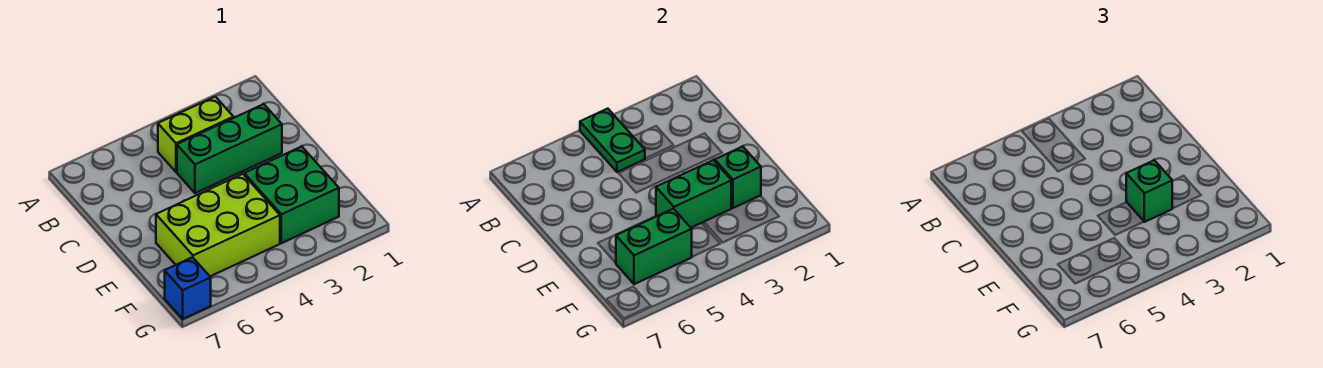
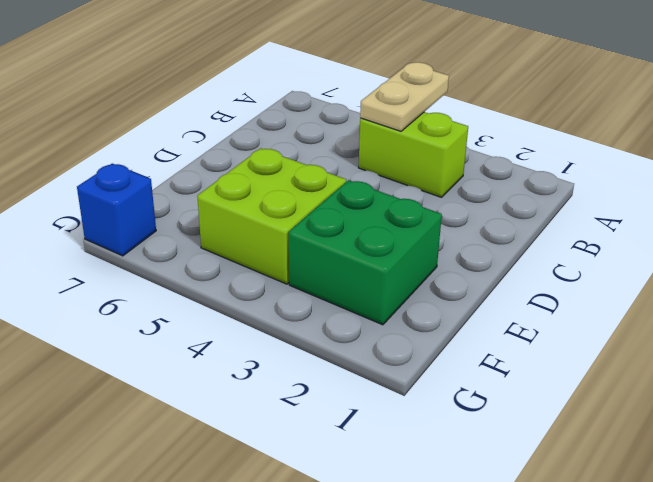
tan 1x2 plate [360,62,449,131] -> green 1x2 plate [580,109,645,172]
lime 2x2 brick [197,148,346,284] -> lime 2x3 brick [156,174,280,276]
none -> green 1x3 brick [177,104,282,193]
none -> green 1x1 brick [715,147,761,208]

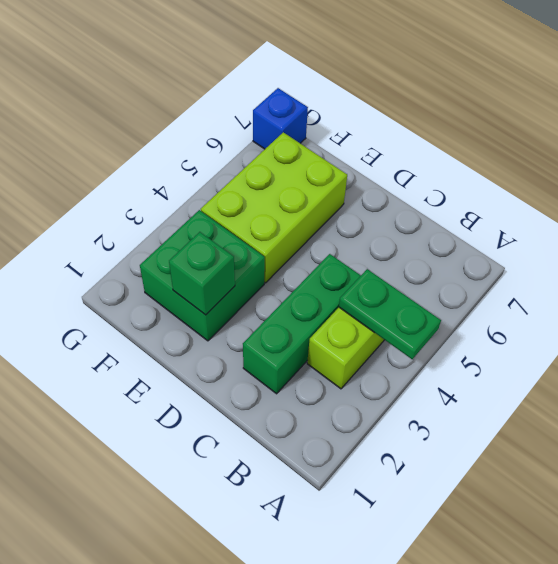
none -> green 1x2 brick [656,160,731,228]
none -> green 1x2 brick [616,209,692,284]

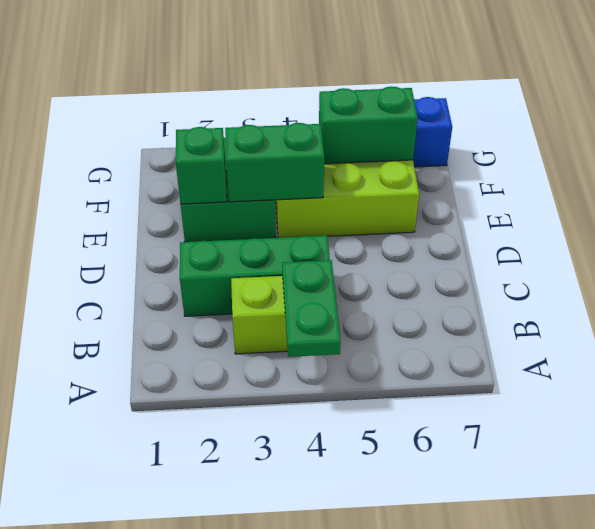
none -> green 1x1 brick [1126,160,1172,222]

